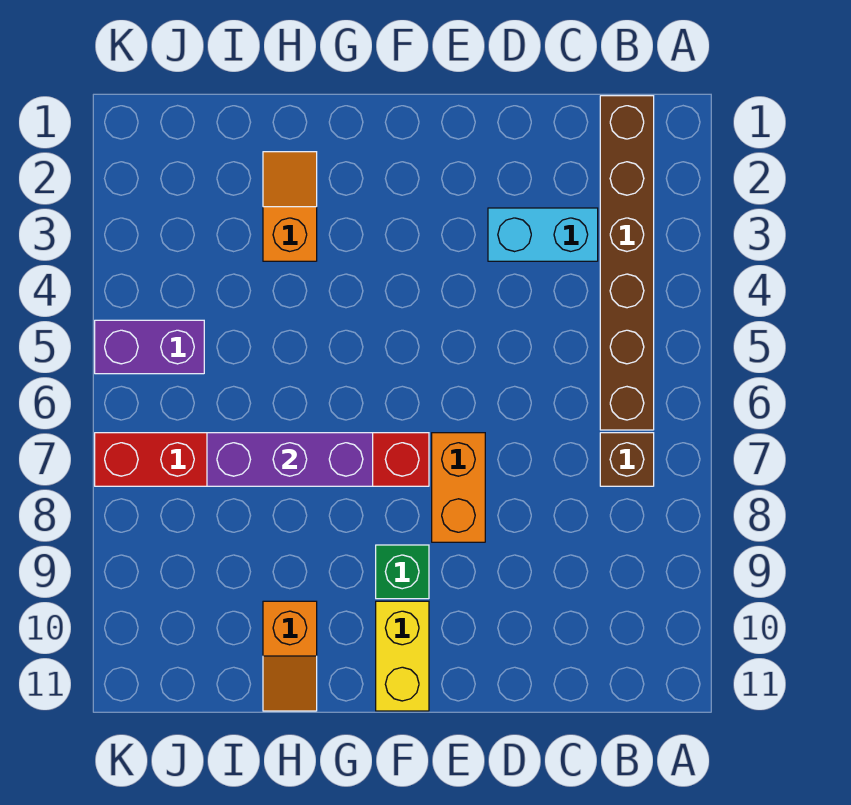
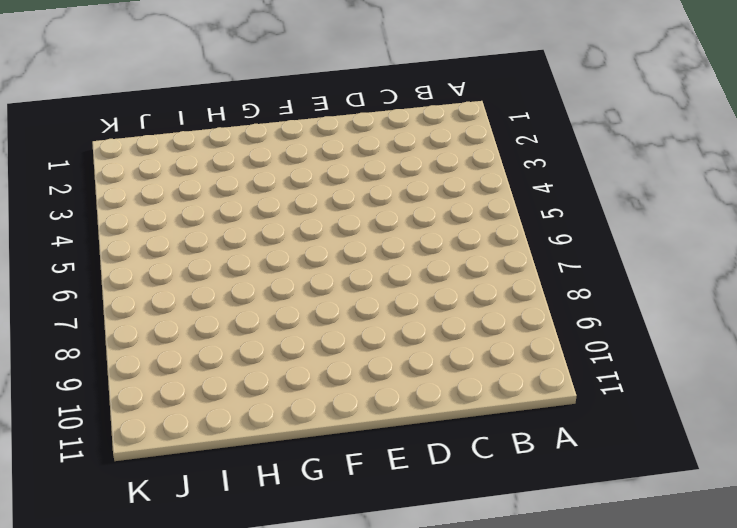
none -> brown 1x6 brick [600,96,654,430]
none -> brown 1x1 brick [600,433,654,486]

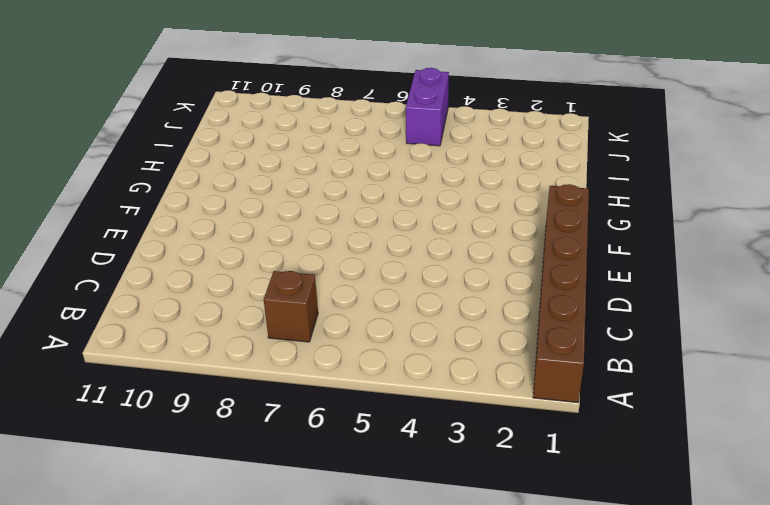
brown 1x6 brick [533,184,589,403] -> brown 1x6 brick turned to [600,96,654,430]
none -> cyan 1x2 brick [488,208,598,261]
none -> orange 1x2 brick [432,433,485,542]

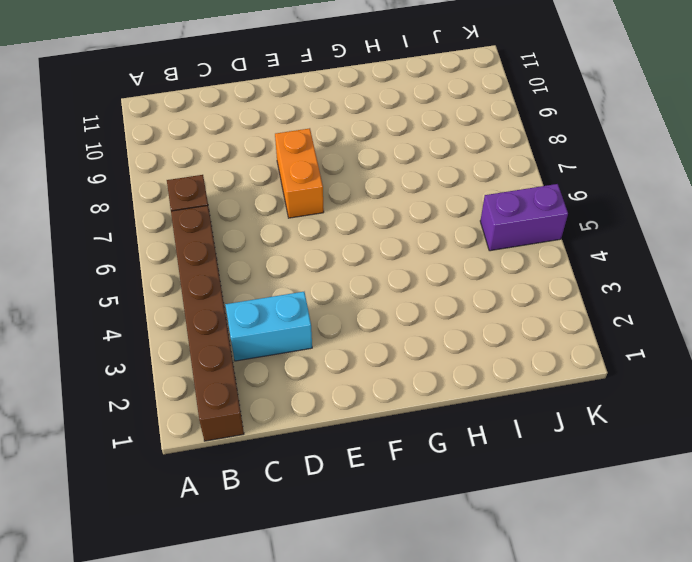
none -> red 1x6 brick [95,433,429,486]
none -> green 1x1 brick [376,545,429,599]

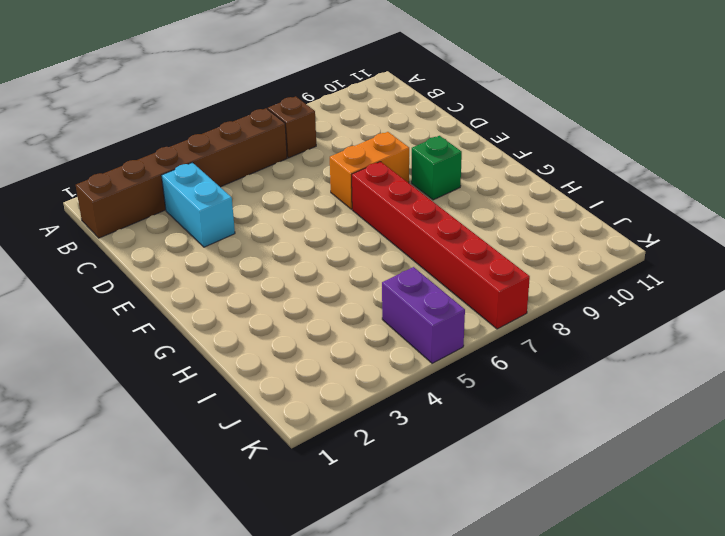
none -> yellow 1x2 brick [376,601,429,711]
none -> orange 1x2 slope [263,152,317,261]

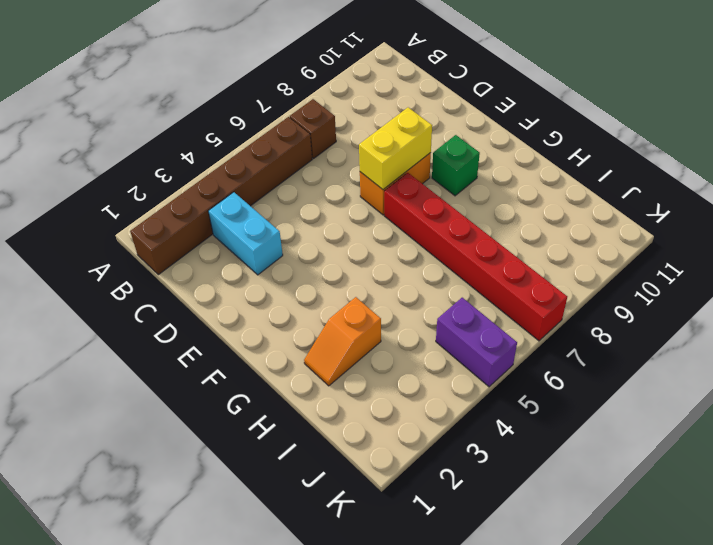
yellow 1x2 brick [359,107,432,190] -> yellow 1x2 brick moved to [376,601,429,711]
none -> orange 1x2 slope [263,601,317,711]
none -> purple 1x3 brick [207,433,373,486]

